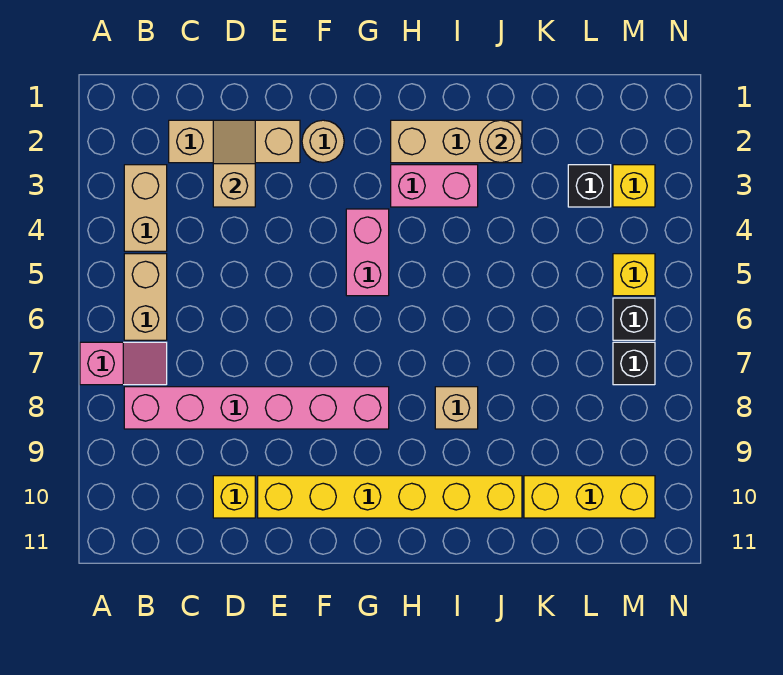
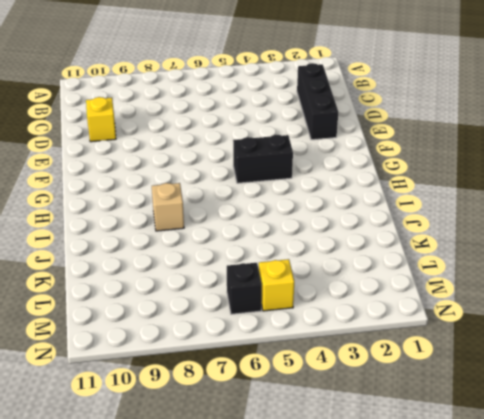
black 1x3 brick [297,63,338,140] -> tan 1x3 brick [169,120,300,163]
black 1x2 brick [233,135,293,183] -> pink 1x2 brick [346,209,389,296]
none -> pink 1x2 slope [80,342,167,385]
none -> tan 1x2 brick [124,165,167,251]
none -> tan 1x2 brick [124,254,167,340]

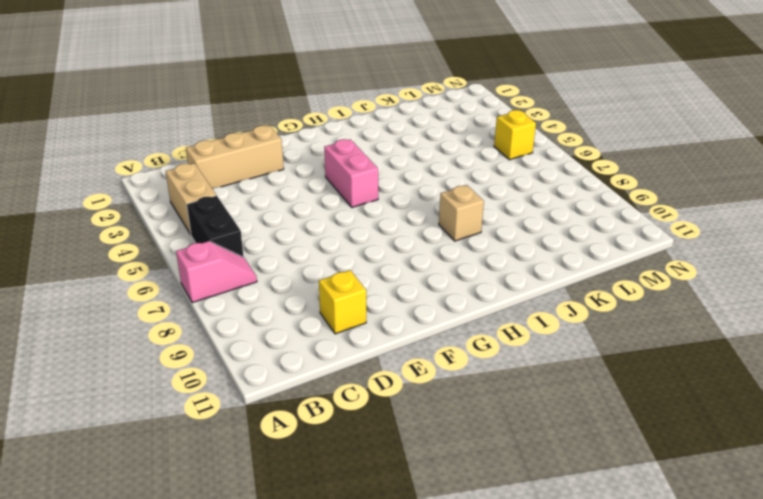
black 1x2 brick [187,196,243,257] -> tan 1x2 brick [124,254,167,340]
none -> pink 1x6 brick [124,387,389,429]
none -> yellow 1x6 brick [258,476,522,518]
none -> tan 1x1 round brick [302,120,344,163]

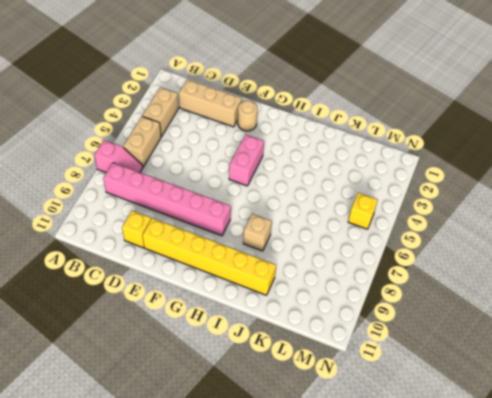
none -> tan 1x3 brick [391,120,522,163]
none -> pink 1x2 brick [391,165,478,207]
none -> yellow 1x3 brick [524,476,655,518]

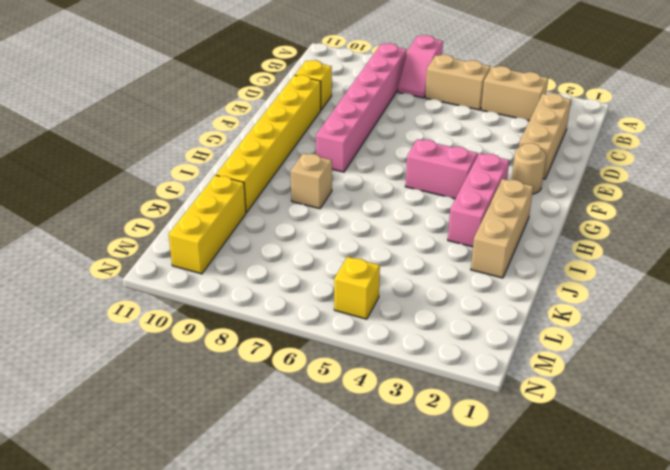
pink 1x3 brick [448,153,509,247] -> pink 1x2 brick [391,165,478,207]
none -> black 1x1 brick [568,165,611,207]
none -> yellow 1x1 brick [613,165,655,207]
none -> black 1x1 brick [613,298,655,340]

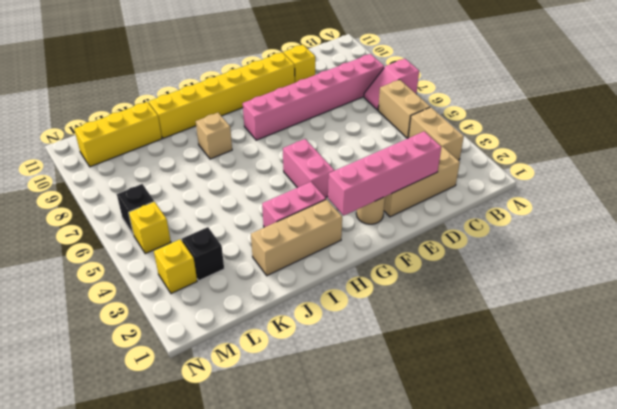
pink 1x4 brick [328,131,441,216] -> tan 1x2 slope [213,120,255,207]
none -> black 1x1 brick [613,342,655,385]
none -> tan 1x1 round brick [480,120,522,163]

